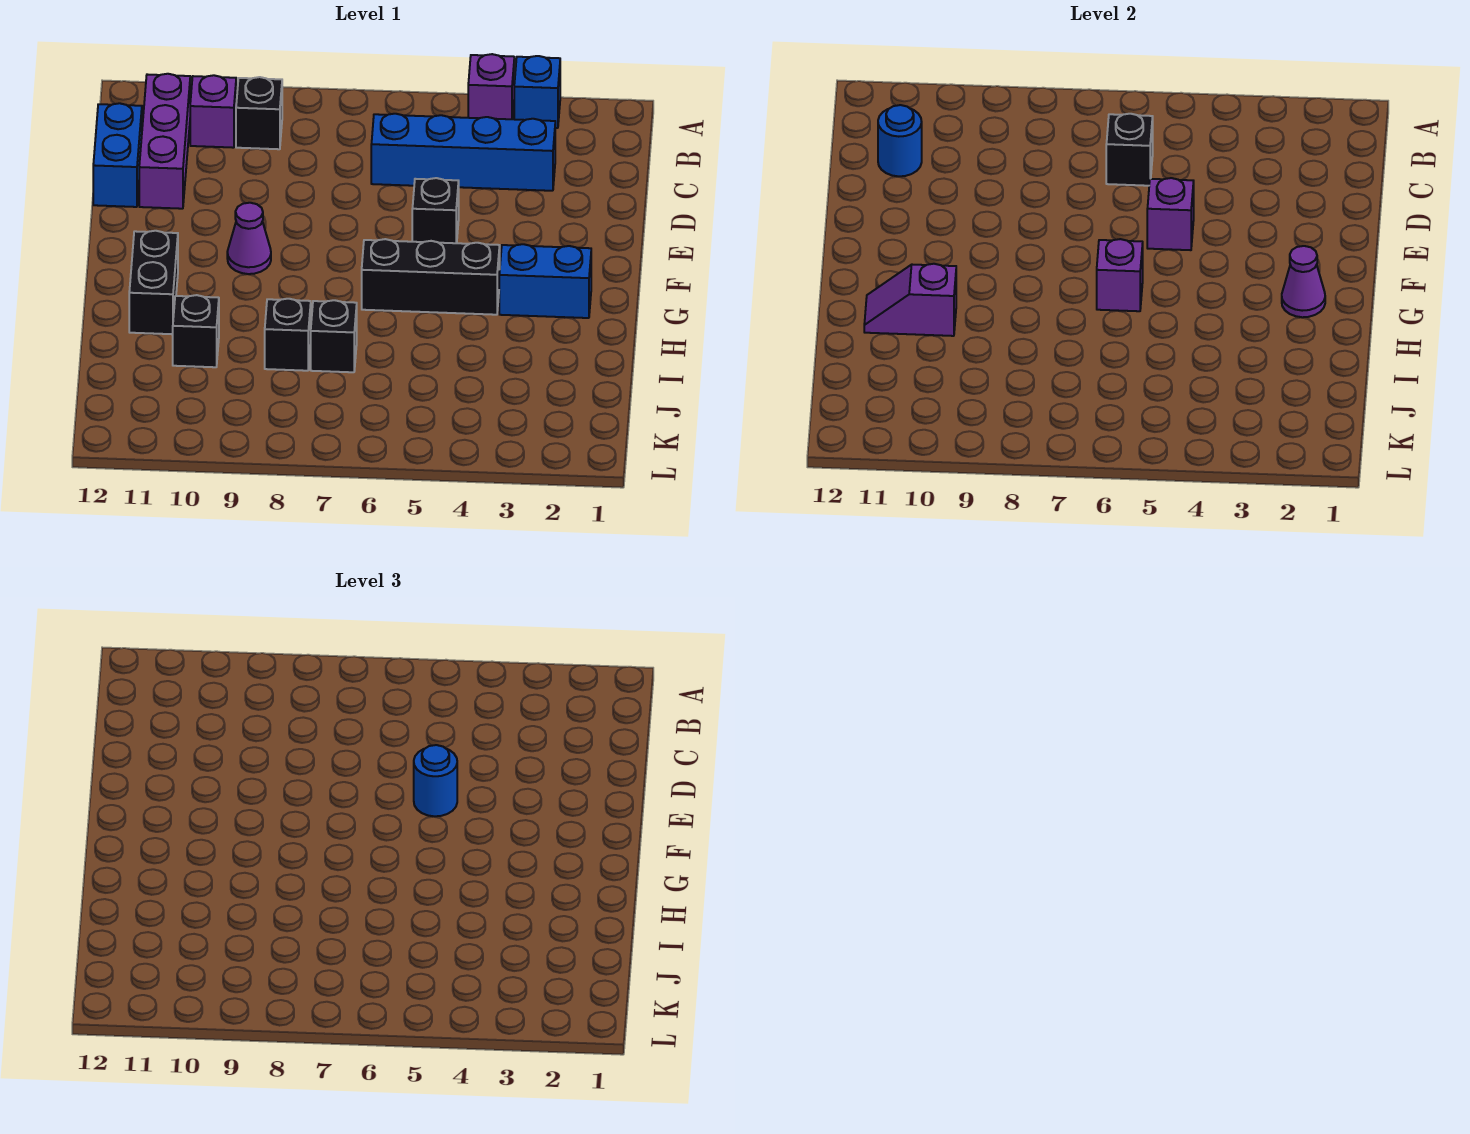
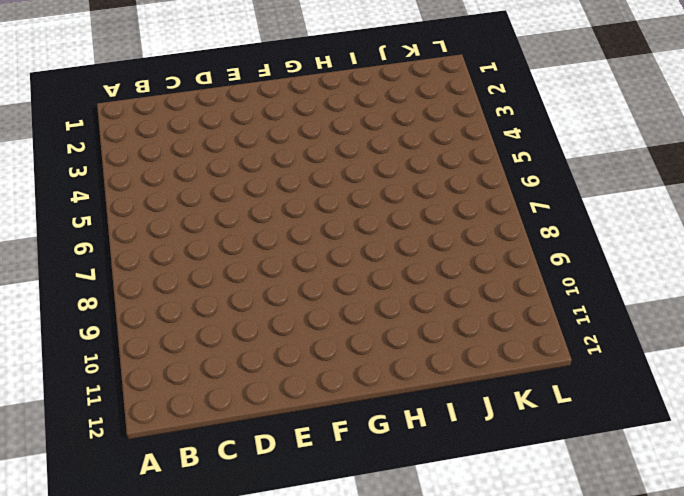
none -> blue 1x1 brick [514,56,560,128]
none -> purple 1x1 brick [468,54,514,119]
none -> black 1x1 brick [236,77,282,149]

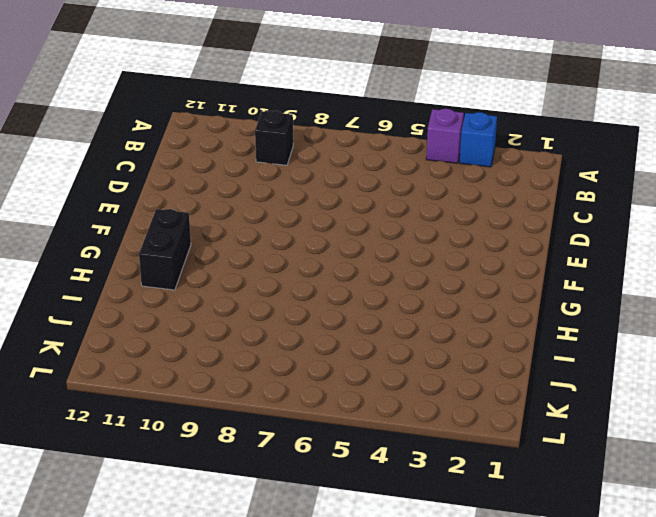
none -> purple 1x1 brick [190,75,236,148]
none -> purple 1x3 brick [139,74,190,209]
none -> blue 1x4 brick [371,114,555,191]

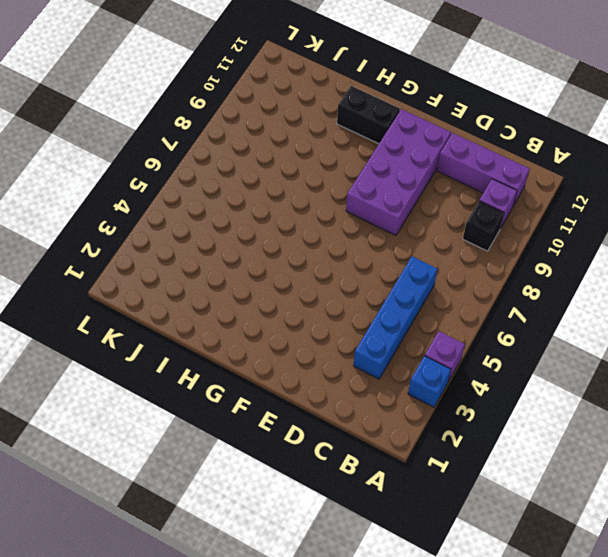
purple 2x4 brick [346,109,451,235] -> purple 1x1 cone [227,203,271,274]
none -> blue 1x2 brick [93,103,142,207]
none -> black 1x1 brick [412,178,459,243]
none -> blue 1x2 brick [499,244,591,318]

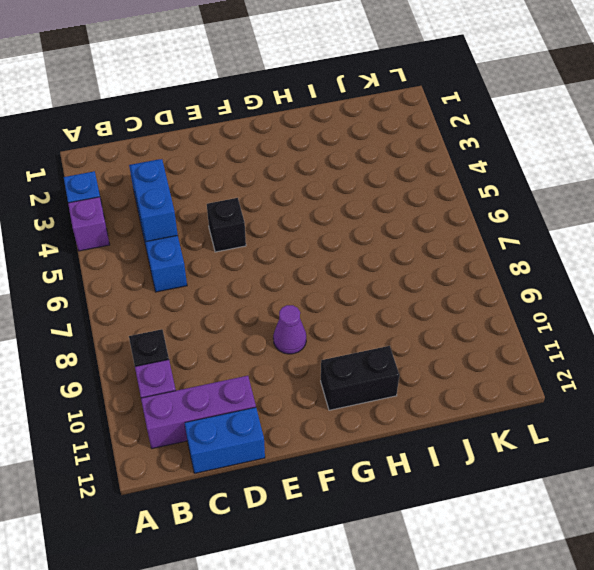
blue 1x2 brick [130,159,178,242] -> blue 1x2 brick moved to [499,244,591,318]
none -> black 1x3 brick [362,239,500,315]
none -> black 1x1 brick [311,300,357,372]
none -> black 1x1 brick [265,299,311,371]

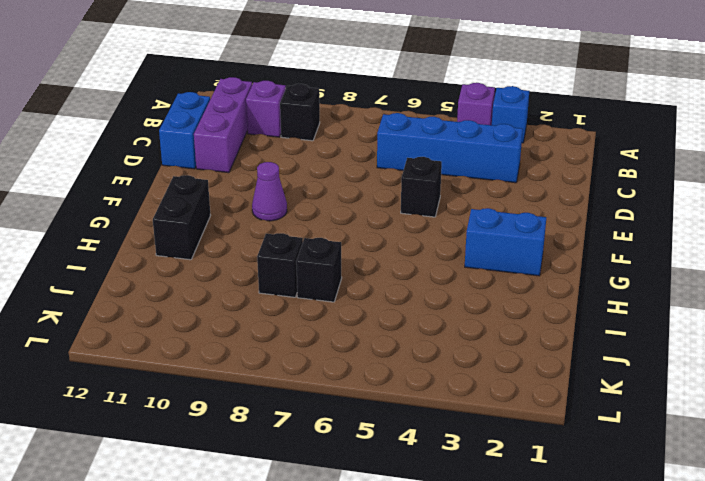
none -> black 1x3 brick [362,239,500,315]
none -> black 1x1 brick [173,295,219,367]
none -> black 1x1 brick [1106,114,1153,186]

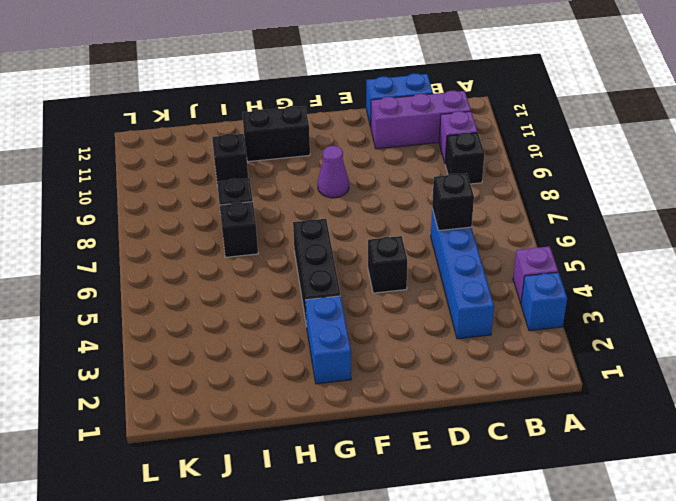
none -> blue 1x1 round brick [878,105,922,176]
none -> purple 1x1 brick [1147,178,1194,250]
none -> purple 1x1 cone [1282,246,1325,317]

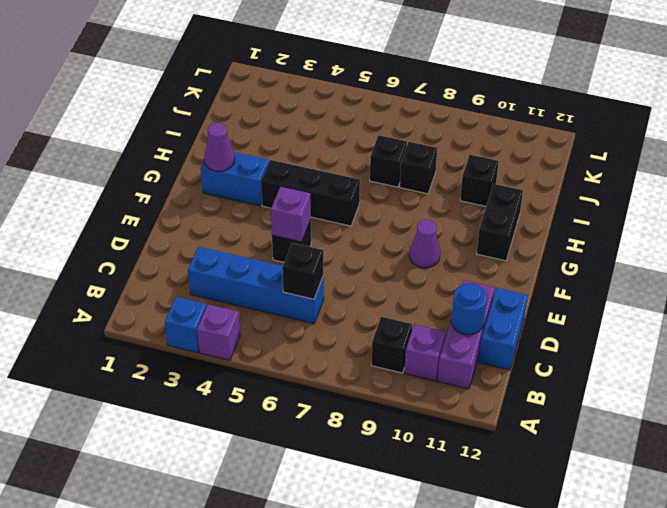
none -> purple 1x1 brick [1097,239,1143,311]
none -> purple 1x2 slope [864,264,956,336]
none -> blue 1x1 round brick [414,745,457,816]

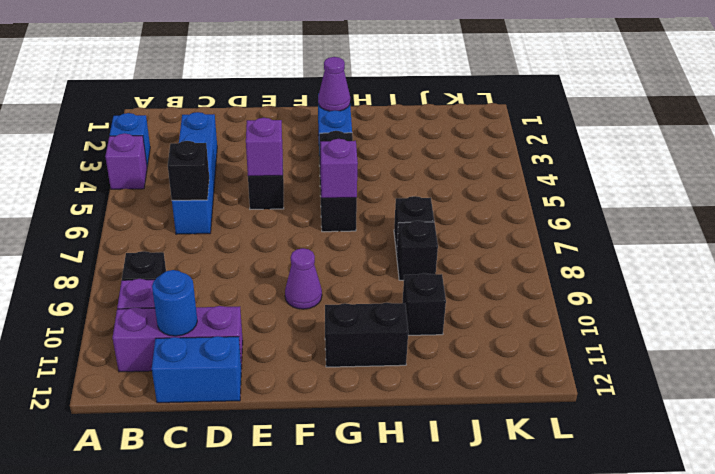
none -> purple 1x2 slope [864,264,956,336]
none -> blue 1x1 round brick [414,745,457,816]

